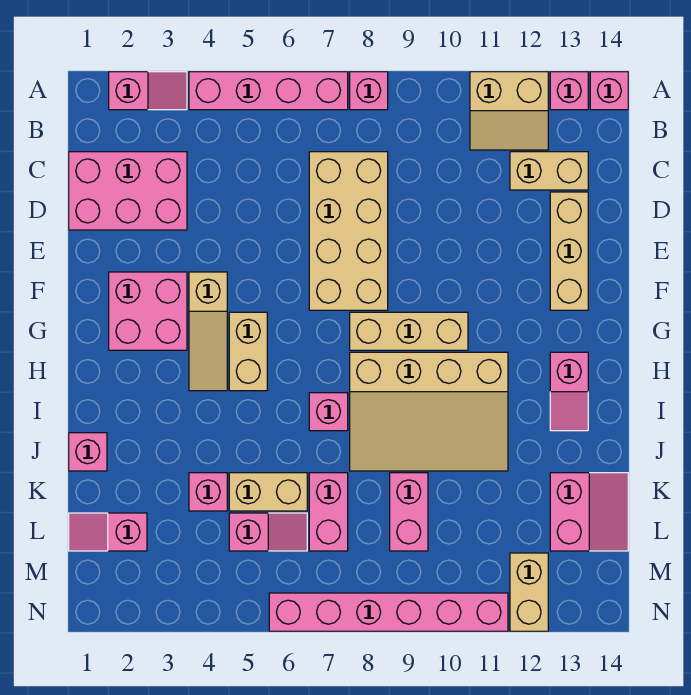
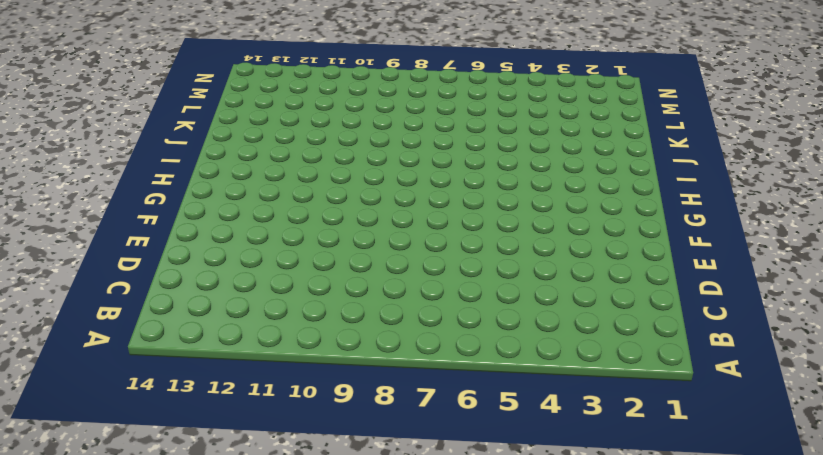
none -> pink 1x2 slope [109,72,187,110]
none -> pink 1x4 brick [189,72,348,110]
none -> pink 1x1 brick [350,72,388,110]

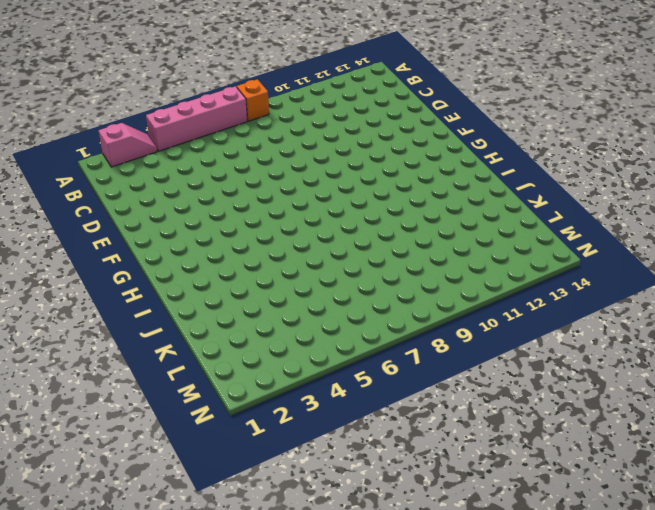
orange 1x1 brick [237,79,269,121] -> pink 1x1 brick [350,72,388,110]
none -> tan 2x2 slope [470,72,548,150]
none -> pink 1x1 brick [550,72,588,110]
none -> pink 1x1 brick [590,72,628,110]

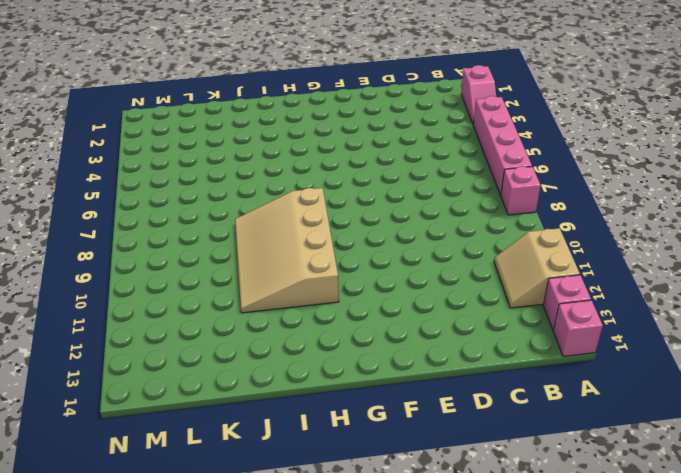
none -> pink 2x3 brick [69,152,187,230]
none -> tan 2x4 brick [309,152,388,310]
none -> tan 1x2 brick [510,152,588,190]

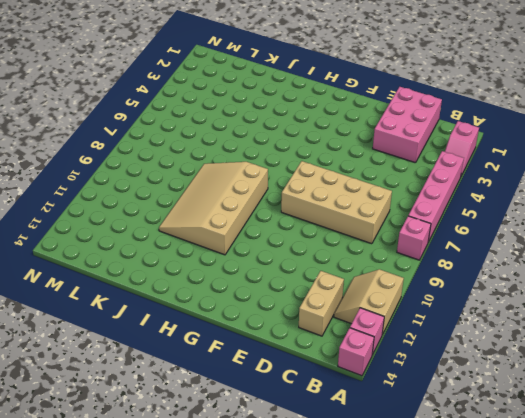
none -> tan 1x3 brick [550,192,588,310]
none -> pink 2x2 brick [109,272,187,350]
none -> tan 1x3 slope [189,272,227,391]

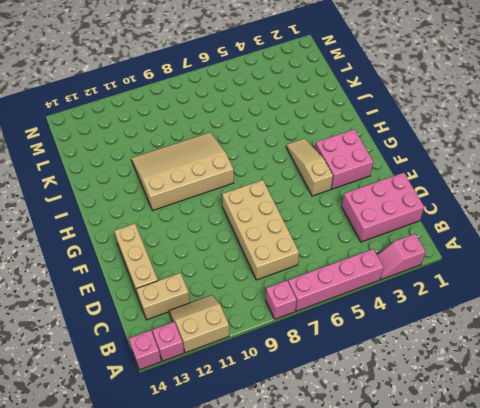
none -> tan 1x2 brick [229,312,267,391]
none -> tan 1x3 brick [350,312,468,350]
none -> pink 1x2 slope [550,352,588,431]

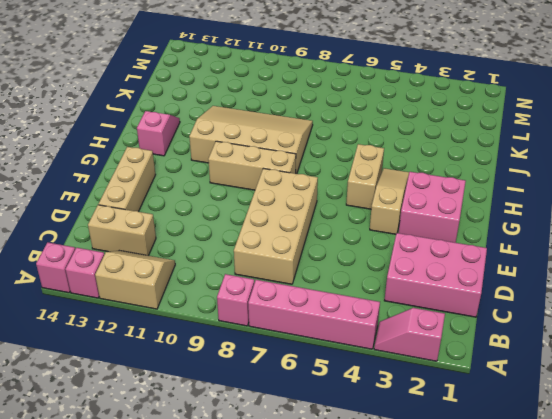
none -> pink 1x1 brick [309,393,348,431]
none -> pink 1x1 brick [69,433,107,471]
none -> pink 1x1 brick [189,473,227,511]

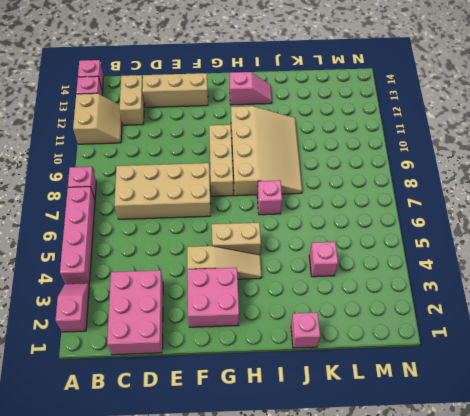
none -> tan 1x2 brick [229,473,307,511]
none -> pink 1x2 brick [309,473,348,551]
none -> pink 1x2 brick [390,473,428,551]

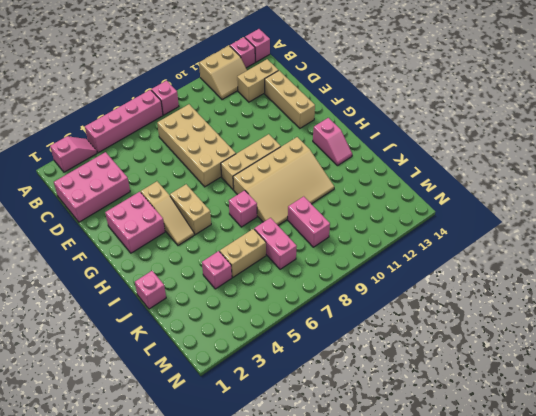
none -> pink 2x2 slope [550,473,628,551]
none -> pink 1x2 slope [69,513,147,551]
none -> pink 1x2 slope [229,513,307,551]

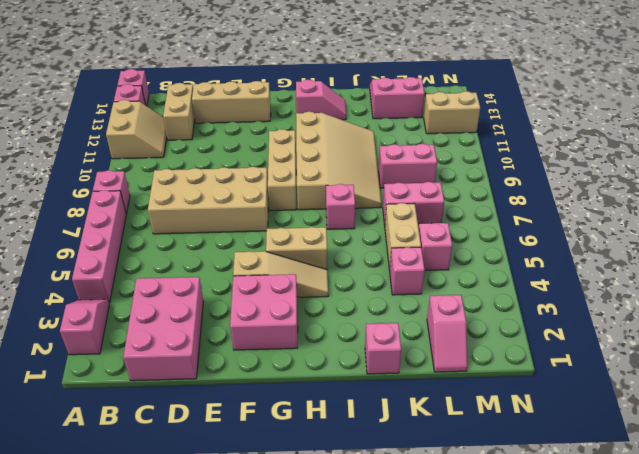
none -> pink 1x6 brick [269,593,508,631]

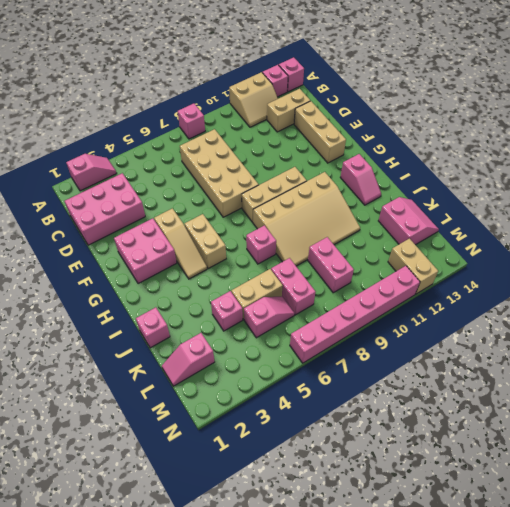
none -> pink 1x4 brick [189,72,348,110]

